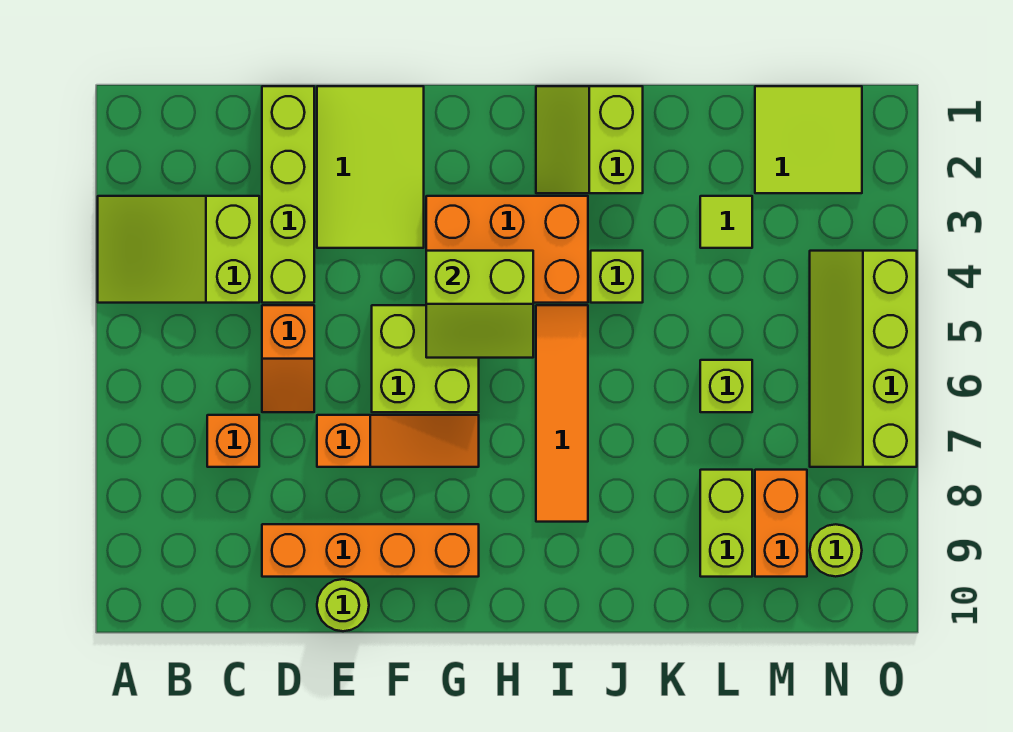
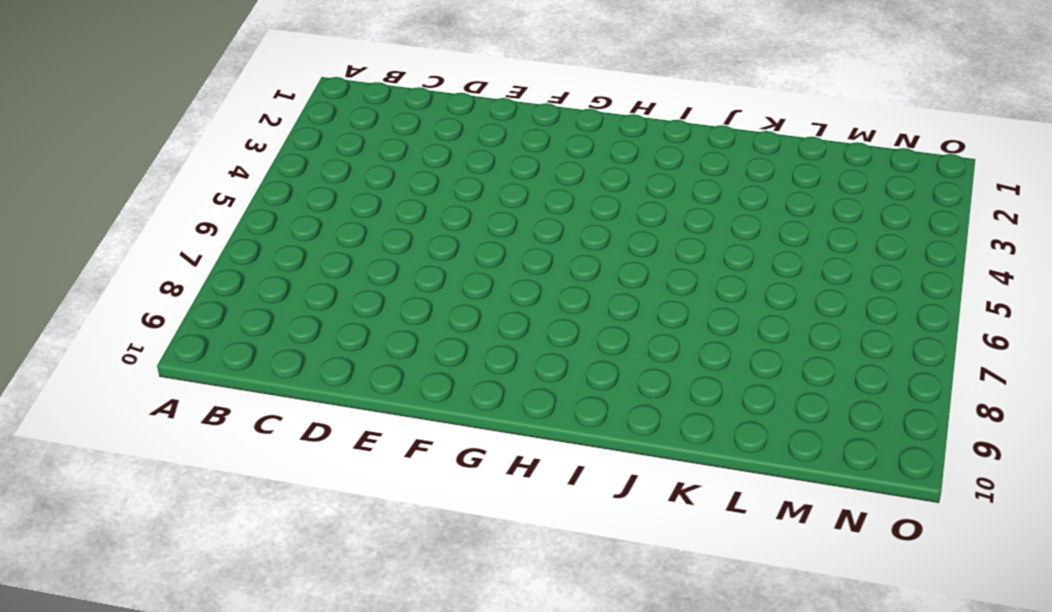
none -> lime 2x3 slope [98,196,259,303]
none -> orange 1x1 brick [207,415,259,467]
none -> lime 1x4 brick [262,86,314,303]

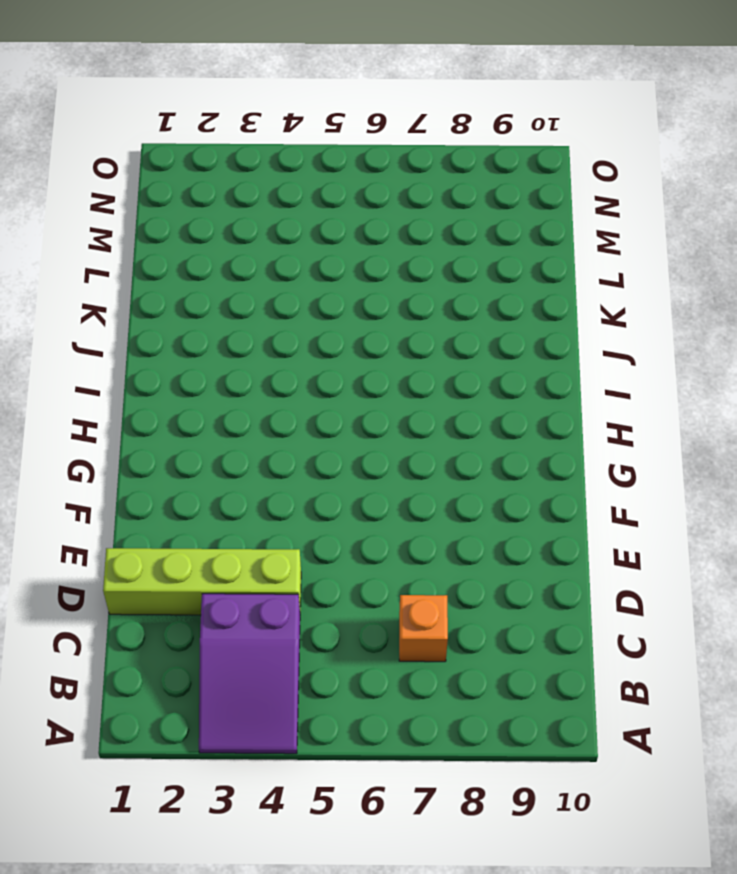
purple 2x3 slope [199,594,300,754] -> lime 2x3 slope [98,196,259,303]
none -> orange 1x2 slope [262,305,314,412]
none -> orange 1x4 brick [262,524,479,577]
none -> lime 2x3 tile [317,86,424,248]

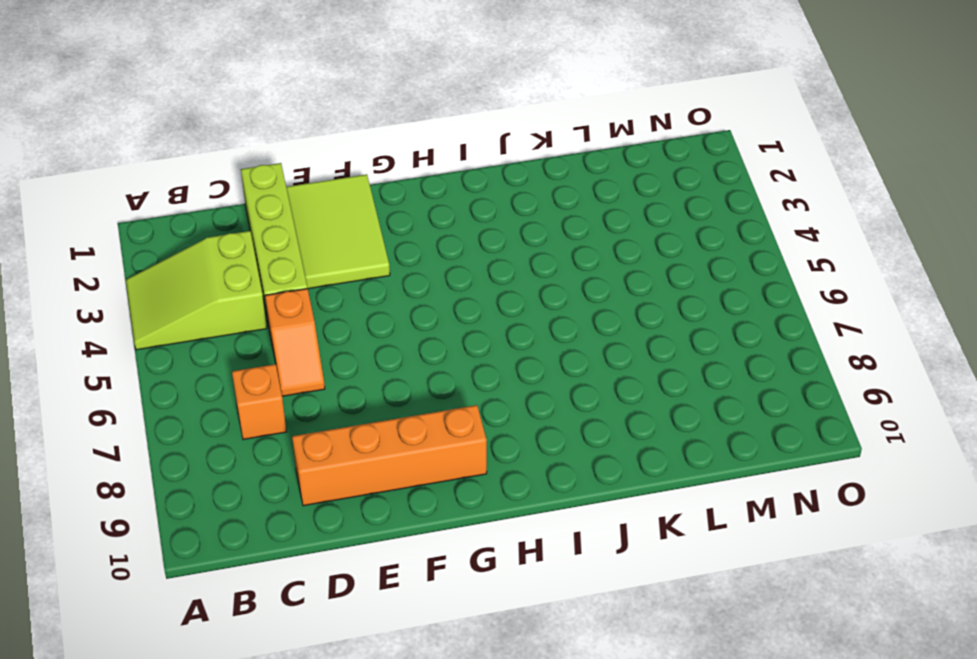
none -> orange 1x3 slope [317,415,479,467]
none -> lime 1x1 round brick [317,579,369,631]
none -> lime 2x2 brick [372,305,479,412]

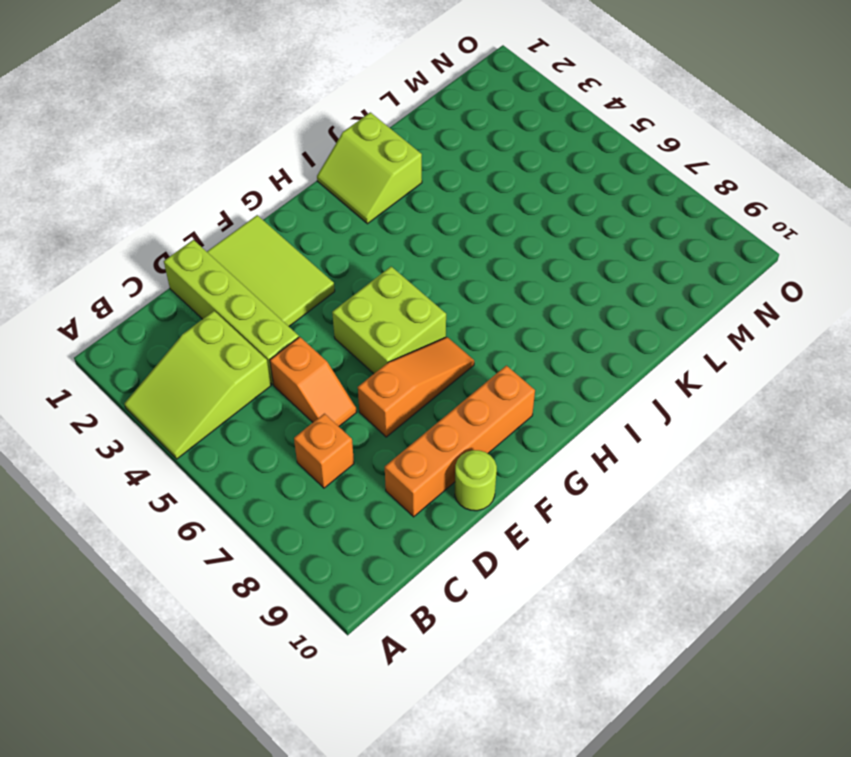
none -> orange 2x3 brick [426,196,588,303]
none -> orange 1x4 tile [536,305,588,522]
none -> lime 1x1 brick [591,251,643,303]

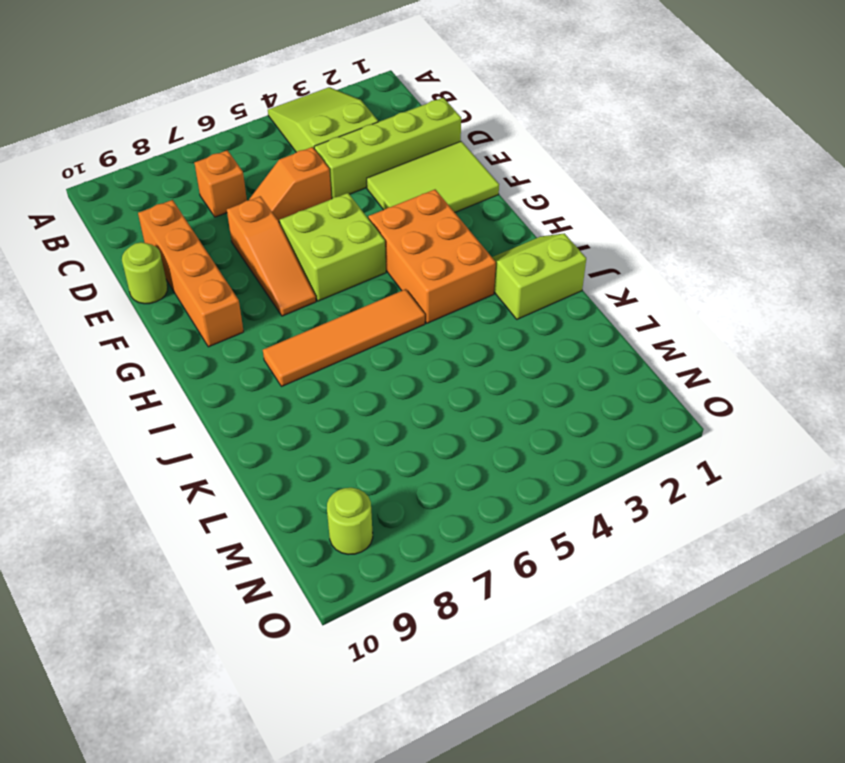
none -> lime 1x1 brick [591,251,643,303]
none -> lime 1x1 tile [700,196,752,248]
none -> lime 1x1 brick [700,360,752,412]

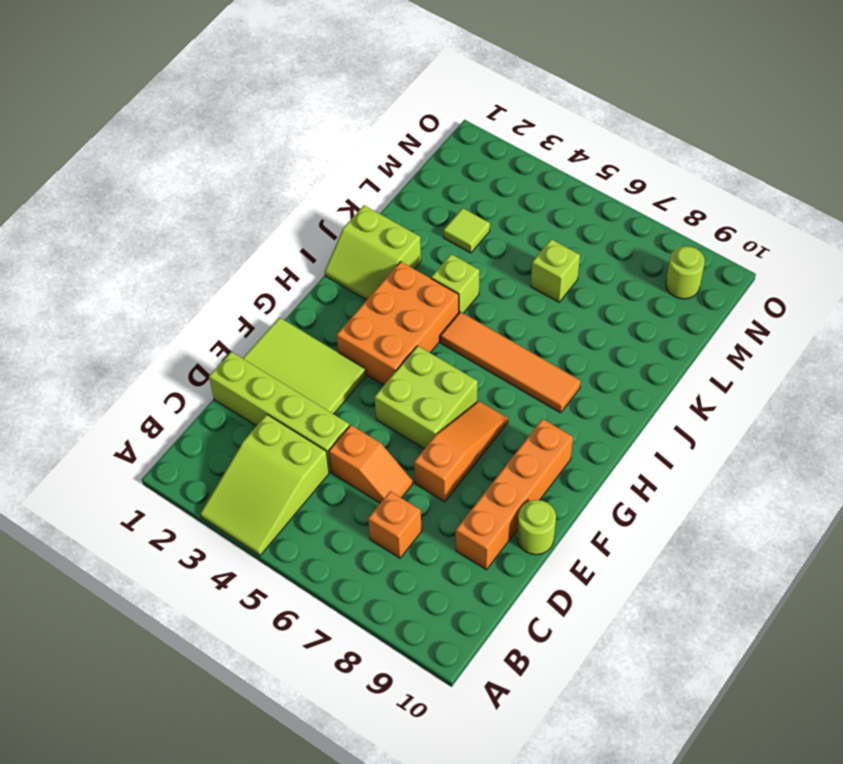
none -> lime 1x2 brick [700,470,752,577]
none -> lime 2x2 tile [755,86,862,193]
none -> orange 1x2 brick [755,470,807,577]

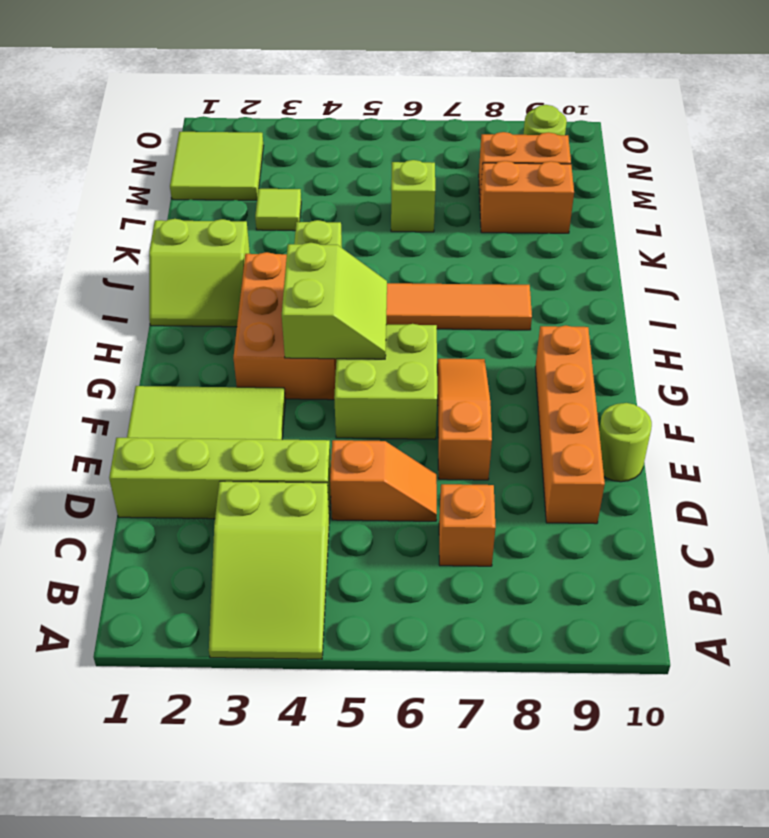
orange 1x2 brick [480,161,574,233] -> lime 1x2 brick [700,470,752,577]
none -> lime 2x4 slope [810,251,917,467]

